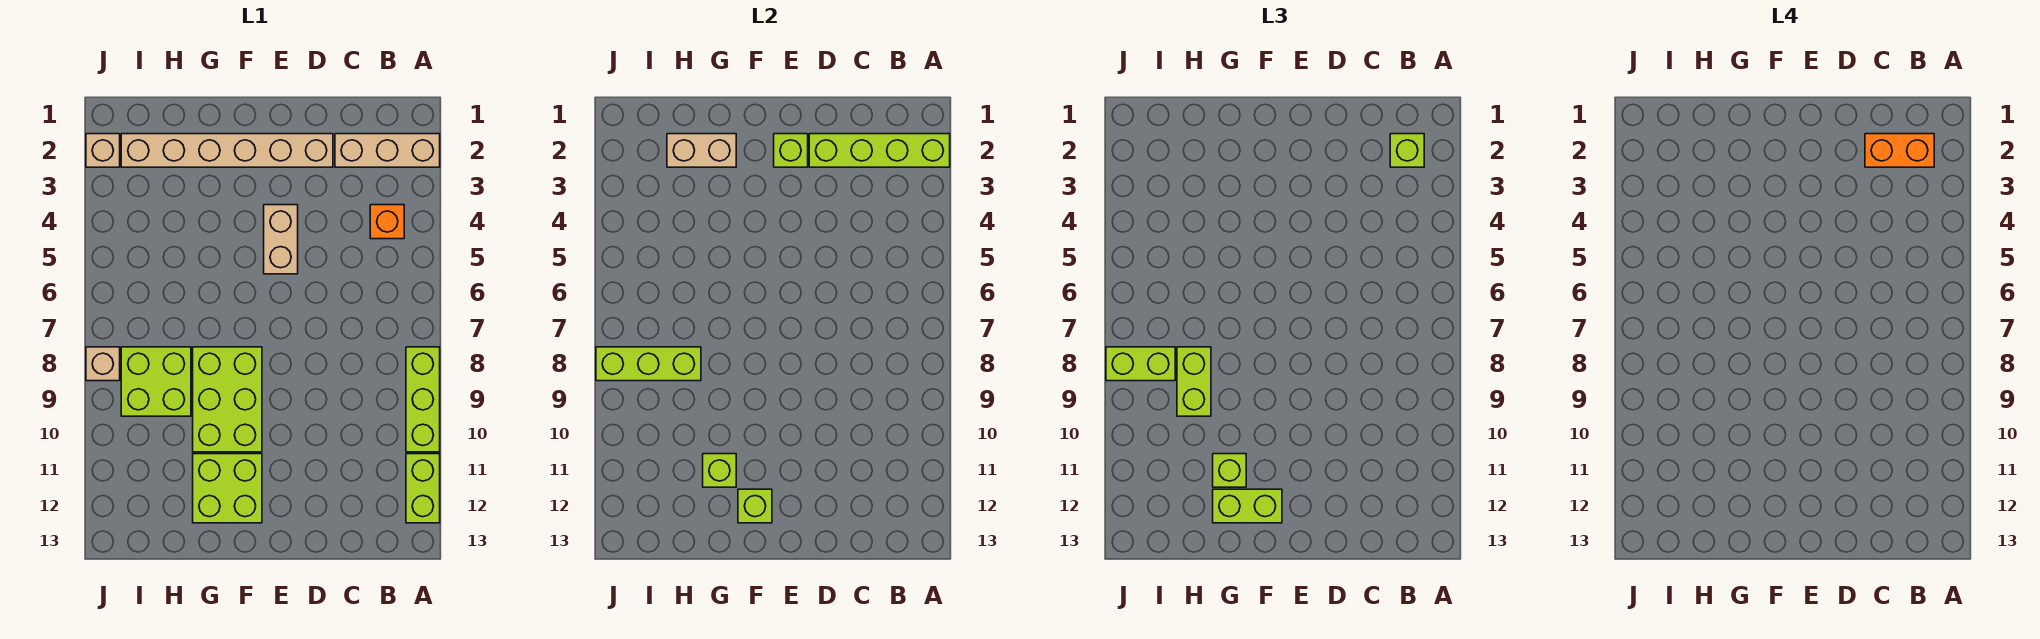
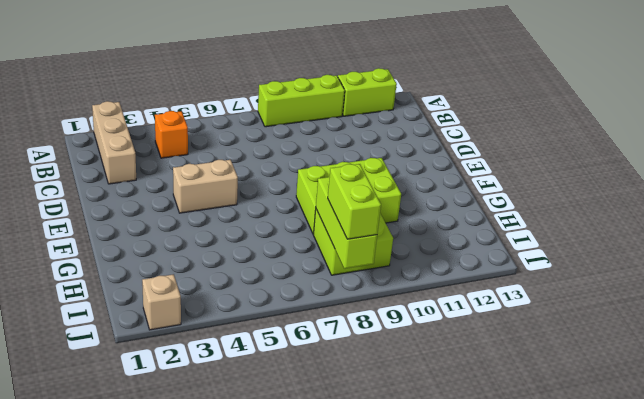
none -> tan 1x6 brick [121,134,333,167]
none -> lime 2x2 brick [193,454,262,523]
none -> tan 1x1 brick [86,347,120,381]

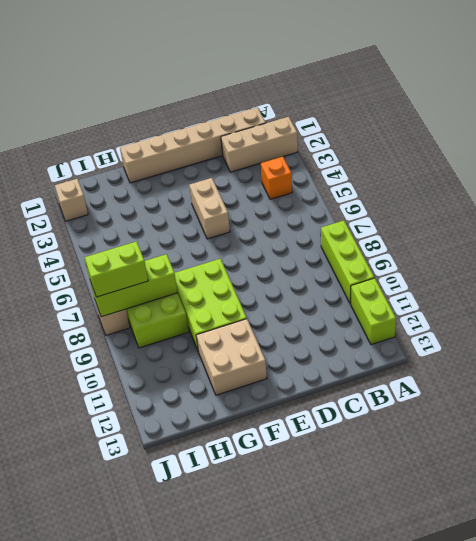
tan 1x6 brick [120,107,265,183] -> tan 1x6 brick moved to [121,134,333,167]
tan 2x2 brick [196,319,267,395] -> lime 2x2 brick [193,454,262,523]
none -> lime 1x4 brick [809,134,950,167]
none -> lime 1x1 brick [774,134,808,167]
none -> lime 1x1 brick [738,489,772,523]

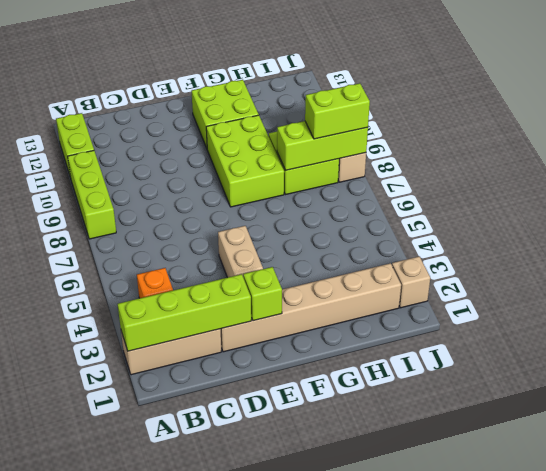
none -> lime 1x1 brick [738,489,772,523]
none -> tan 1x2 brick [667,134,736,167]
none -> lime 1x1 brick [703,454,736,487]

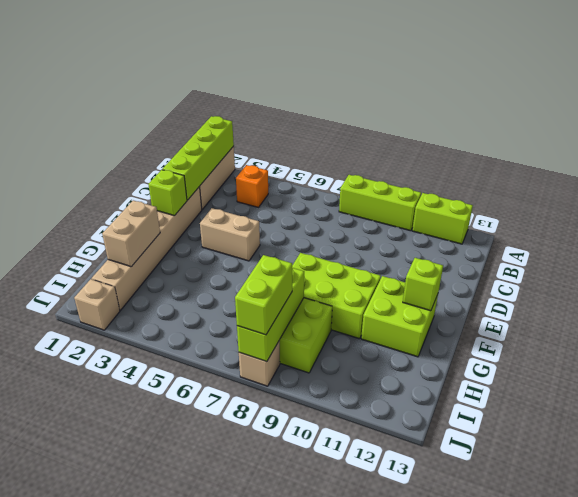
none -> lime 1x1 brick [703,454,736,487]
none -> lime 1x1 brick [1390,134,1424,167]
none -> lime 1x2 brick [1213,489,1282,523]

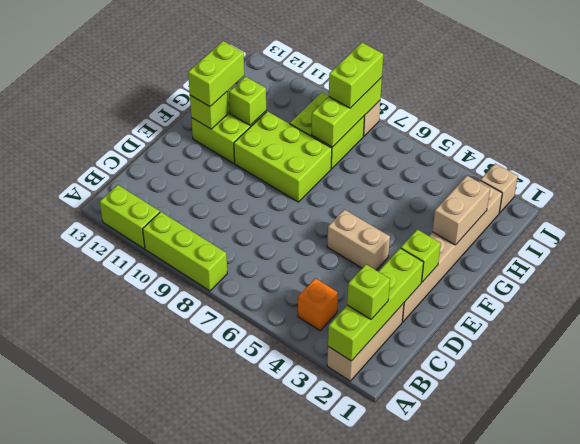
none -> lime 1x1 brick [1213,454,1246,487]
none -> lime 1x2 brick [1177,347,1211,416]
none -> orange 1x2 brick [1865,134,1934,167]

